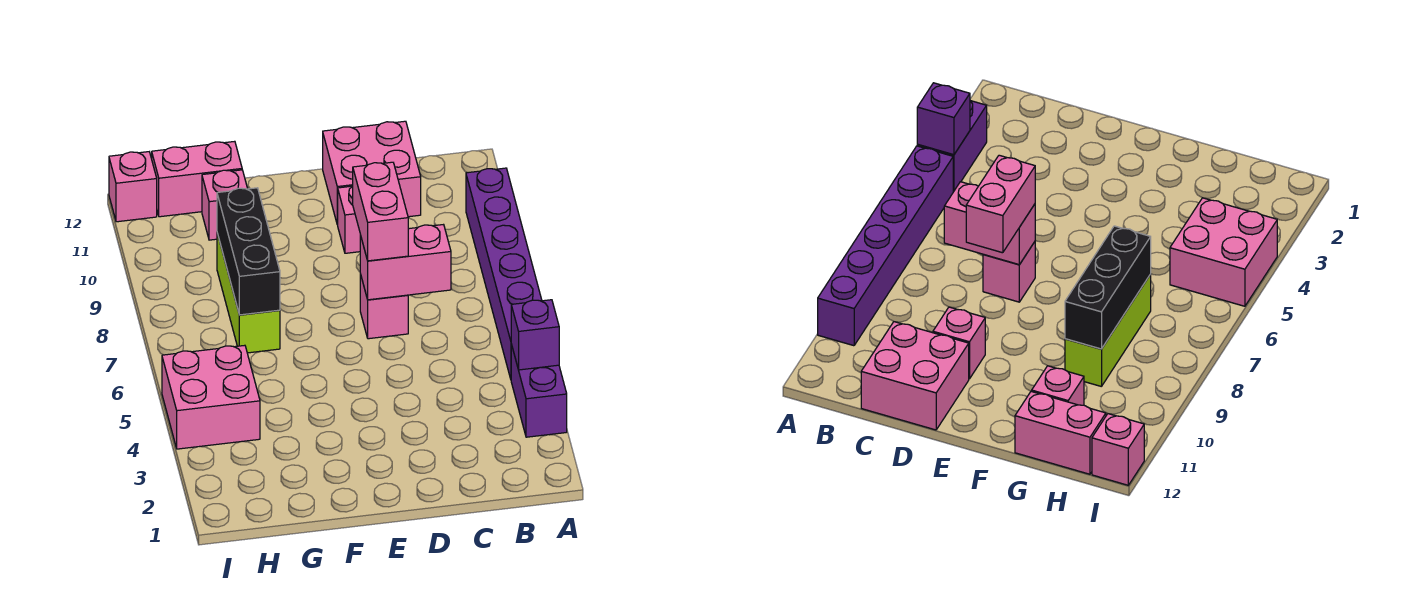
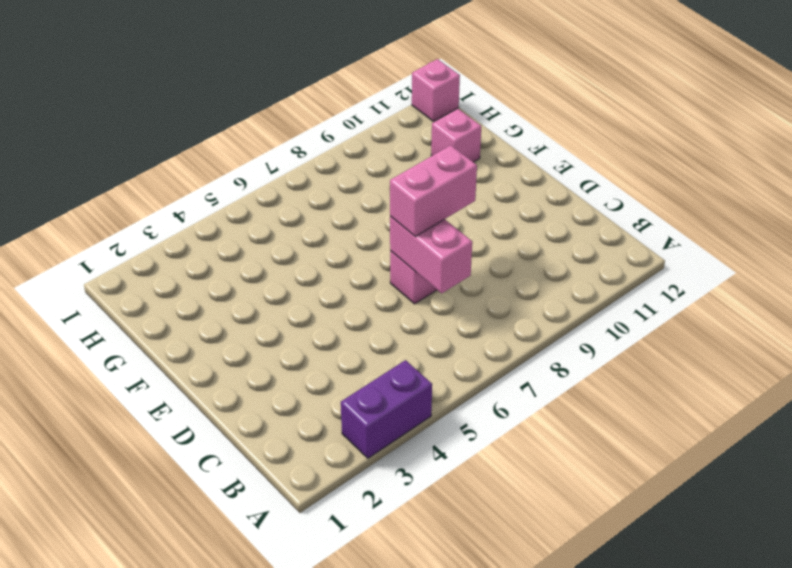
none -> purple 1x6 brick [466,168,542,379]
none -> pink 2x2 brick [323,121,421,225]
none -> pink 1x1 brick [338,186,360,253]

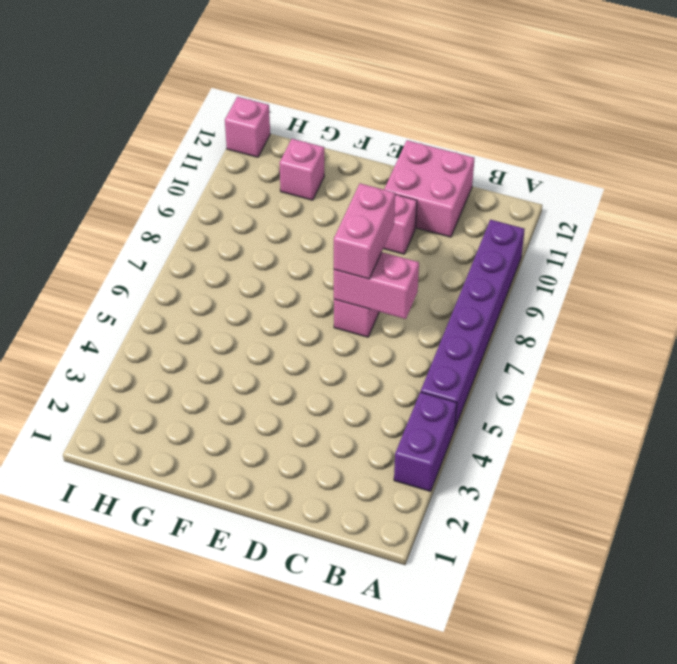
none -> lime 1x3 brick [217,233,280,353]
none -> pink 1x2 brick [152,141,242,217]
none -> pink 2x2 brick [162,345,260,449]

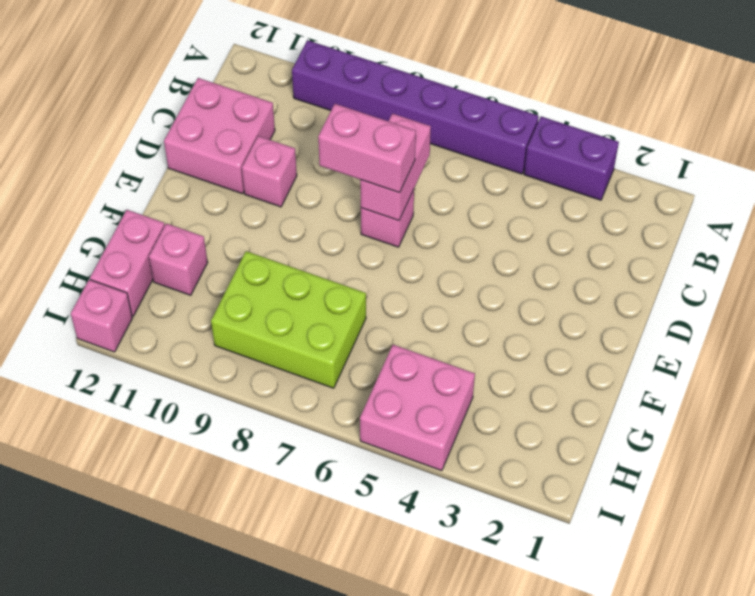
lime 2x3 brick [211,251,366,388] -> lime 1x3 brick [217,233,280,353]
none -> purple 1x1 brick [511,300,559,370]
none -> black 1x3 brick [217,188,280,315]

